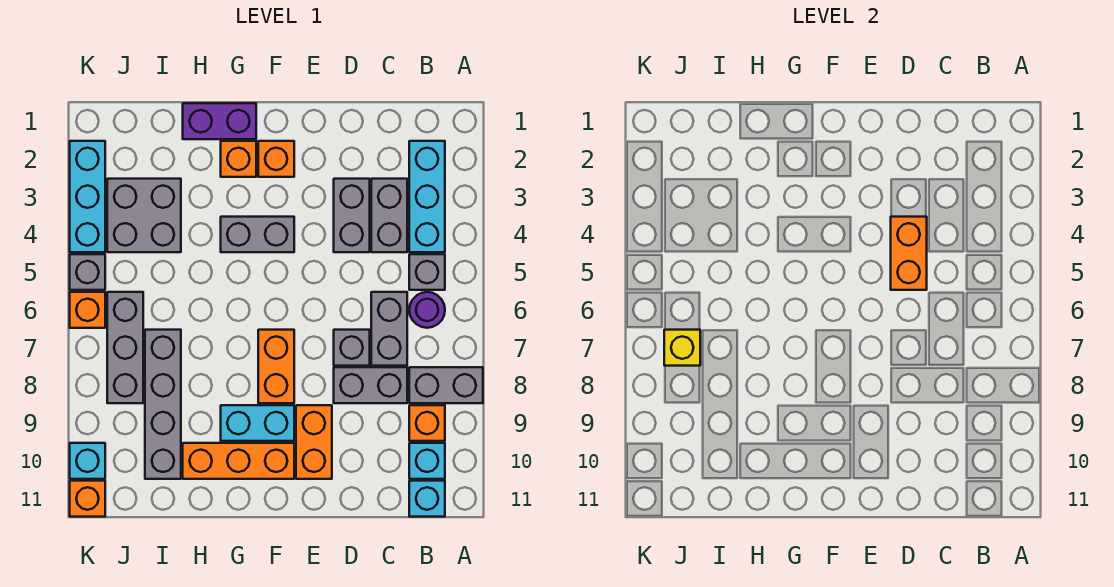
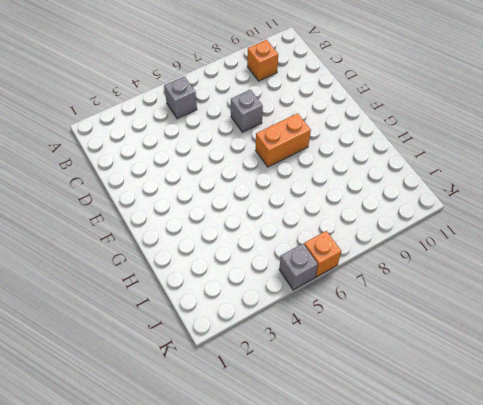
none -> grey 1x2 brick [409,367,483,403]
none -> cyan 1x3 brick [409,141,445,252]
none -> purple 1x1 round brick [409,292,445,328]
none -> cyan 1x1 brick [409,443,445,479]

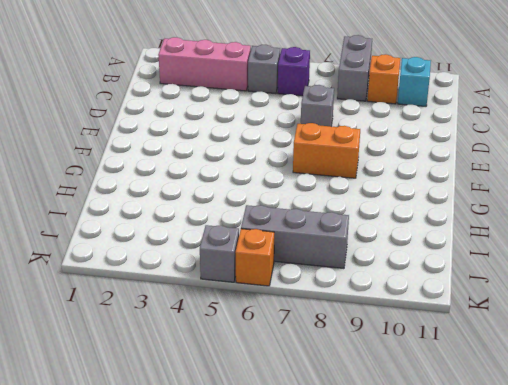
pink 1x3 brick [158,37,251,91] -> cyan 1x3 brick [409,141,445,252]
purple 1x1 brick [278,47,310,96] -> purple 1x1 round brick [409,292,445,328]
none -> cyan 1x1 brick [409,481,445,517]
none -> grey 1x2 brick [371,179,407,252]
none -> grey 1x2 brick [371,292,407,366]
none -> grey 1x2 brick [334,367,407,403]

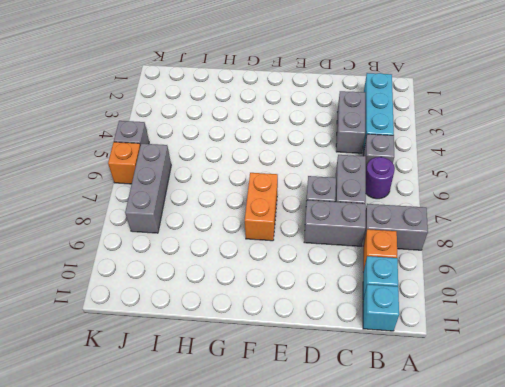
none -> grey 1x2 brick [334,179,370,252]
none -> orange 1x2 brick [296,405,332,479]
none -> orange 1x1 brick [258,141,294,177]
none -> grey 1x2 brick [221,217,294,252]

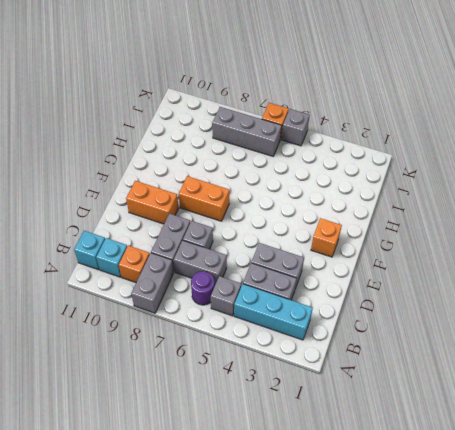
none -> grey 1x2 brick [221,217,294,252]
none -> cyan 1x2 brick [221,405,294,441]
none -> orange 1x3 brick [183,443,294,479]
none -> purple 1x2 brick [183,103,256,139]

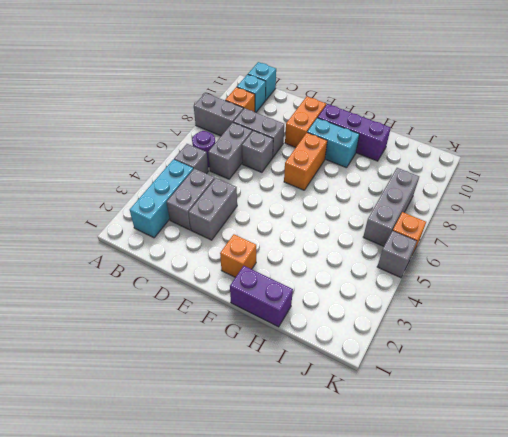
purple 1x3 brick [318,104,391,161] -> orange 1x3 brick [183,443,294,479]
none -> grey 1x2 brick [221,217,294,252]
none -> orange 1x1 brick [221,141,256,177]
none -> grey 2x2 brick [107,179,181,252]
none -> grey 1x4 brick [145,330,181,479]

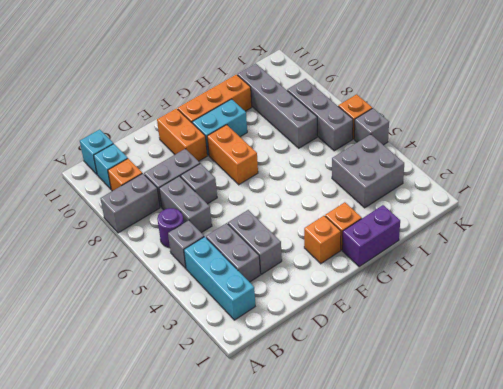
none -> grey 1x2 brick [221,217,294,252]
none -> cyan 1x3 brick [70,141,105,252]
none -> cyan 1x1 brick [70,443,105,479]
none -> orange 1x1 brick [70,481,105,517]

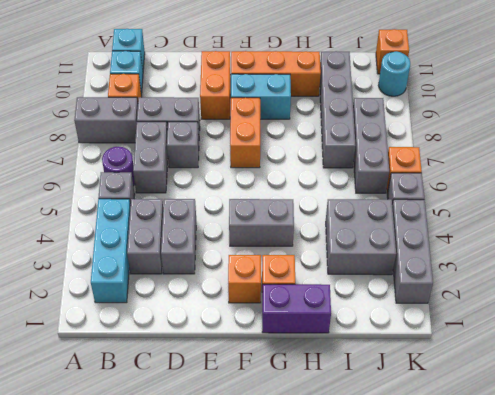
grey 1x3 brick [392,199,433,303] -> cyan 1x3 brick [70,141,105,252]
cyan 1x1 round brick [379,51,410,96] -> cyan 1x1 brick [70,443,105,479]
none -> orange 1x2 brick [891,217,927,290]
none -> yellow 1x1 brick [664,330,700,366]

